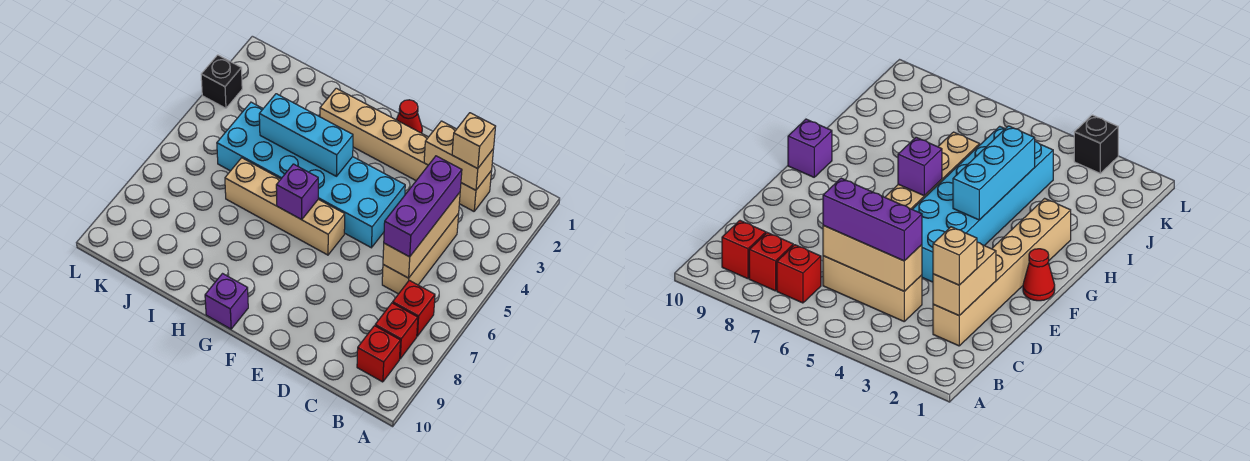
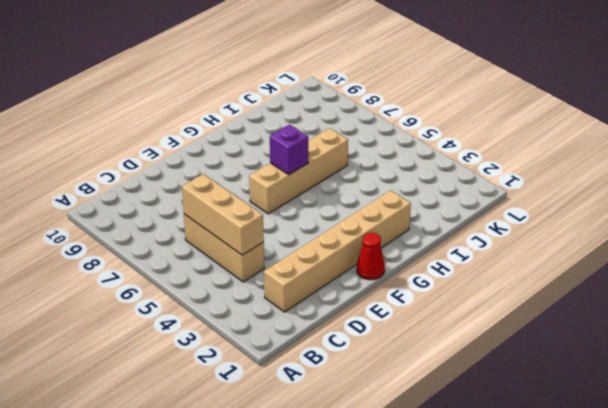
none -> red 1x1 brick [393,280,435,336]
none -> red 1x1 brick [375,303,418,359]
none -> red 1x1 brick [357,326,400,382]

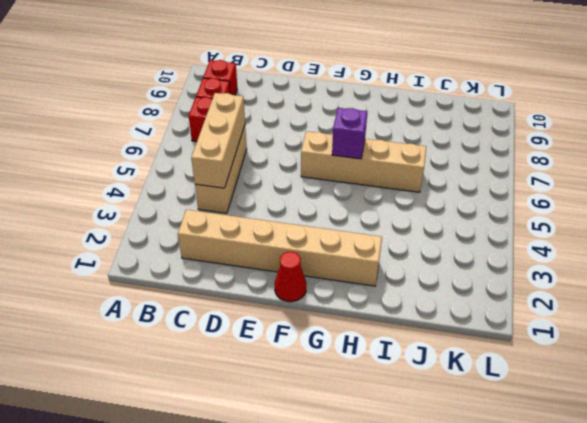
none -> cyan 2x6 brick [217,102,405,248]
none -> purple 1x1 brick [205,274,248,329]
none -> black 1x1 brick [201,55,242,108]

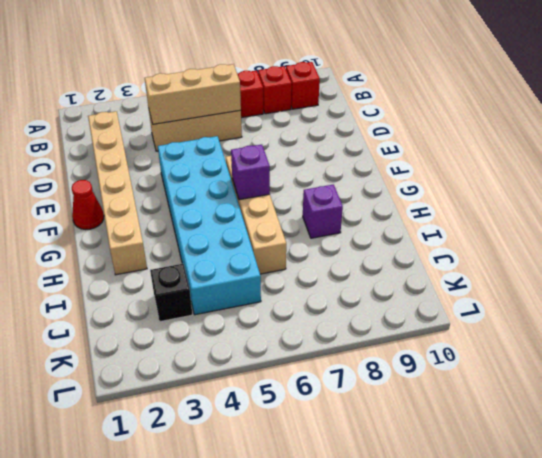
purple 1x1 brick [303,185,343,238] -> purple 1x1 brick moved to [205,274,248,329]
black 1x1 brick [150,264,192,321] -> black 1x1 brick moved to [201,55,242,108]
none -> tan 1x2 brick [424,121,493,190]
none -> cyan 1x3 brick [259,94,353,176]
none -> tan 1x1 brick [452,113,496,169]

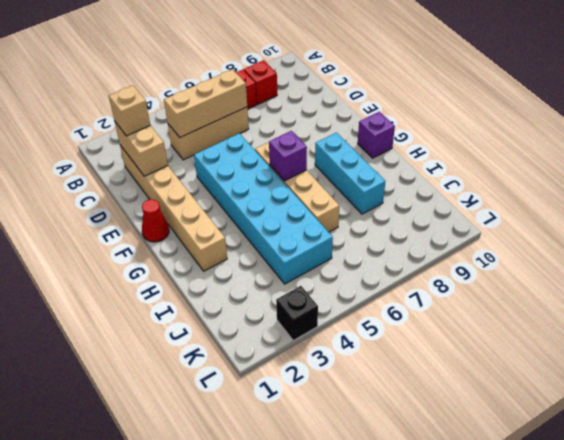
cyan 1x3 brick [315,132,385,214] -> cyan 1x3 brick moved to [259,94,353,176]
none -> red 1x1 brick [357,326,400,382]
none -> purple 1x3 brick [384,156,462,257]

